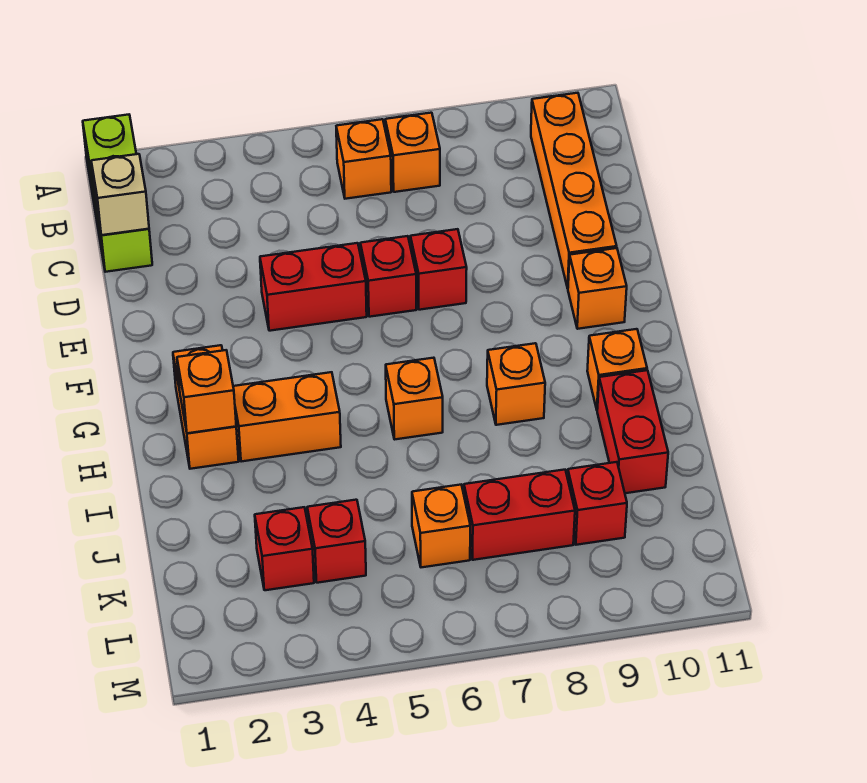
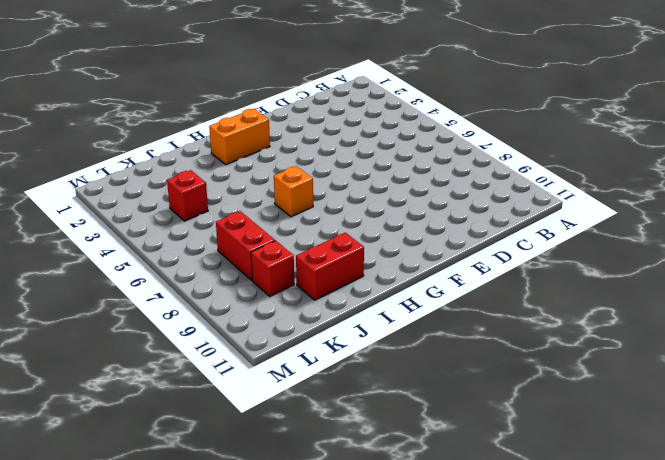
none -> lime 1x3 brick [83,115,152,272]
none -> orange 1x1 brick [336,119,391,199]
none -> orange 1x1 brick [385,113,440,192]

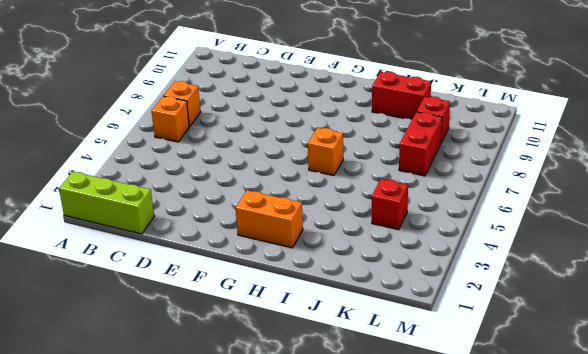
none -> orange 1x4 brick [531,93,617,288]
none -> red 1x2 brick [260,243,367,331]
none -> red 1x1 brick [360,236,416,317]

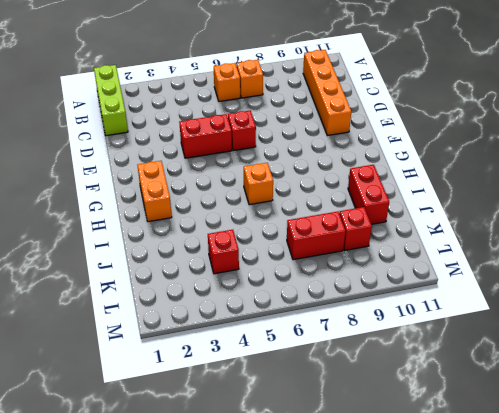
none -> red 1x1 brick [410,229,467,310]
none -> orange 1x1 brick [568,248,627,329]
none -> orange 1x2 brick [233,372,341,462]

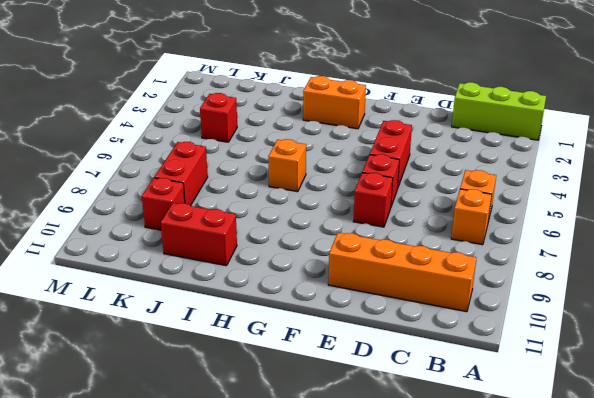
none -> orange 1x1 brick [568,248,627,329]
none -> orange 1x2 brick [233,372,341,462]
none -> orange 1x1 brick [487,343,545,425]

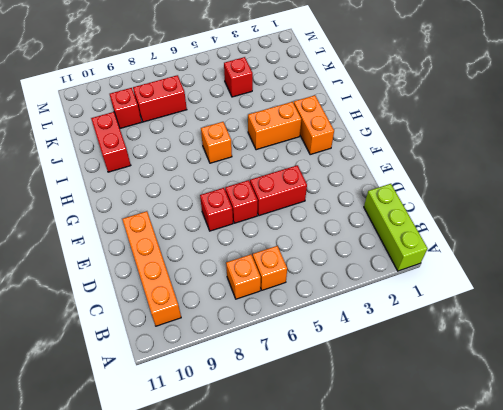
none -> orange 1x1 brick [568,248,627,329]
none -> orange 1x1 brick [487,343,545,425]
none -> orange 1x1 brick [587,329,647,409]

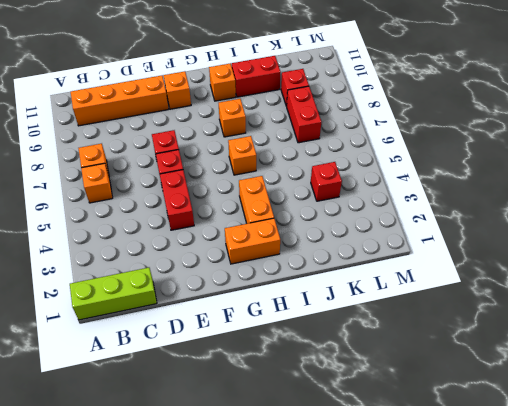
none -> red 1x1 brick [255,507,314,590]
none -> orange 1x1 brick [412,485,470,567]
none -> tan 1x1 brick [91,154,149,235]

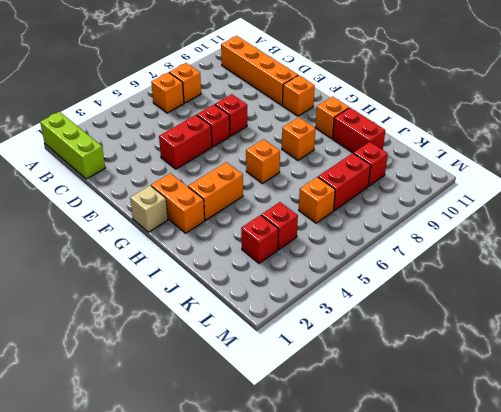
tan 1x1 brick [130,186,168,232] -> tan 1x1 brick moved to [91,154,149,235]
none -> orange 1x1 brick [177,350,236,433]

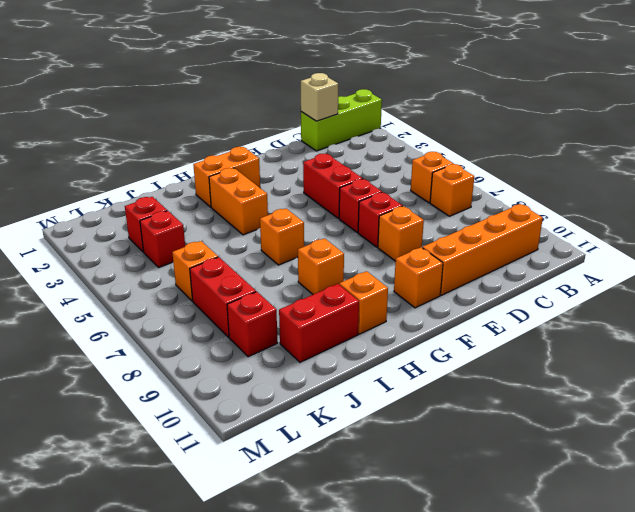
orange 1x1 brick [378,206,424,261] -> orange 1x1 brick moved to [177,350,236,433]

